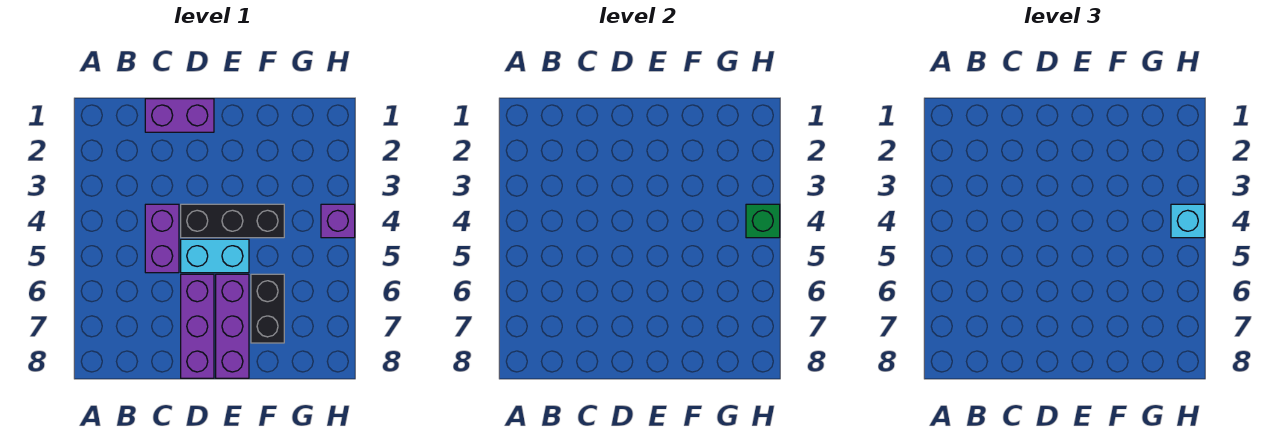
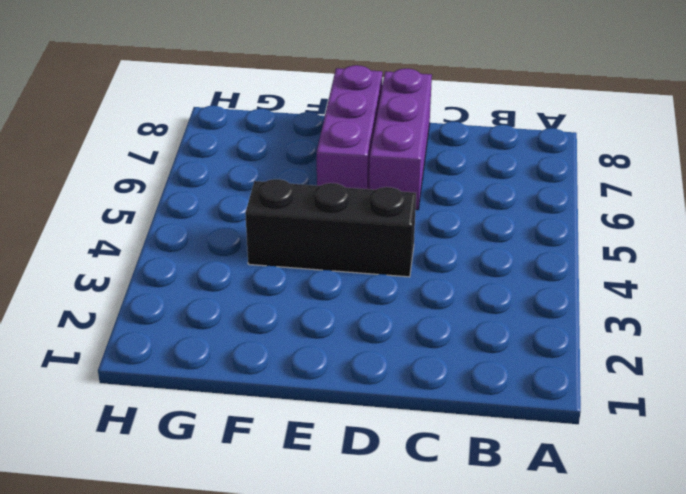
none -> purple 1x2 brick [145,99,214,132]
none -> purple 1x2 brick [145,204,179,273]

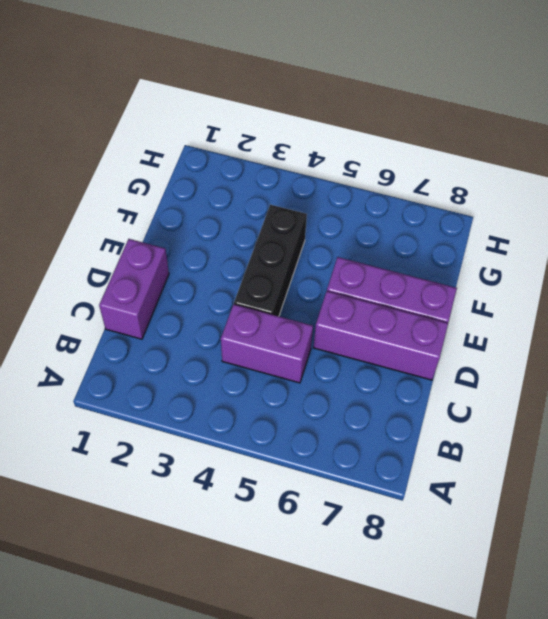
none -> cyan 1x2 brick [181,239,249,273]
none -> black 1x2 brick [251,274,284,343]

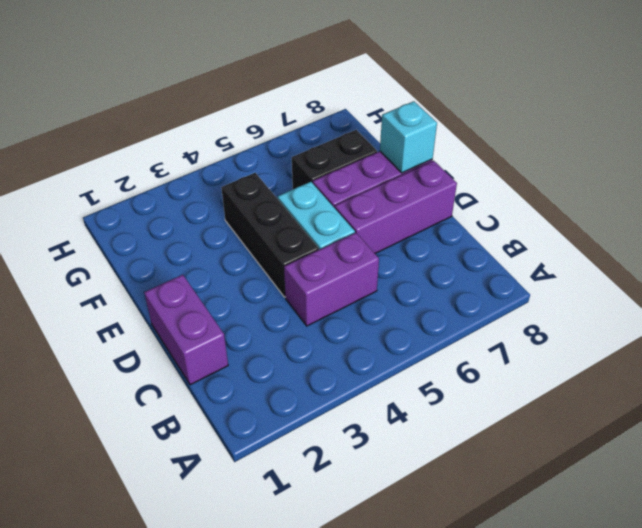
cyan 1x1 brick [380,101,437,173] -> cyan 1x1 brick moved to [1171,204,1205,238]
none -> purple 1x1 brick [321,204,355,238]
none -> green 1x1 brick [746,204,780,238]

